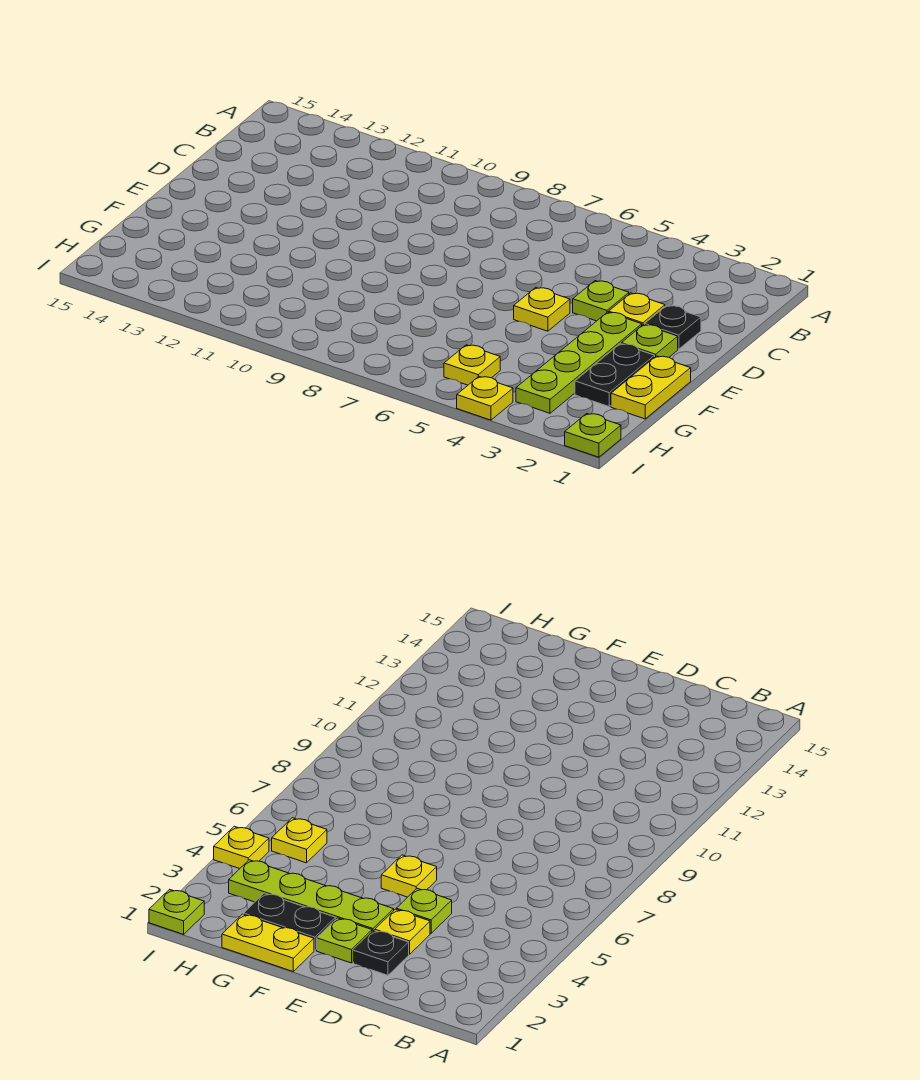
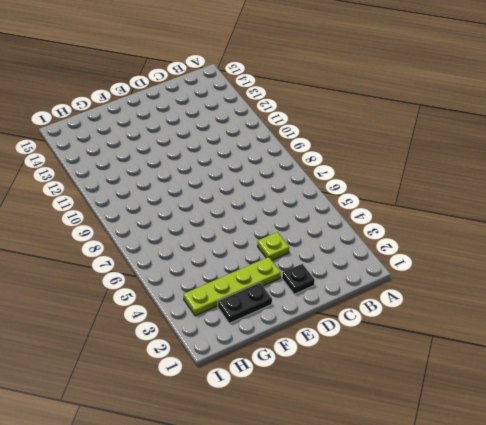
none -> yellow 1x1 plate [609,293,665,325]
none -> lime 1x1 plate [621,325,678,357]

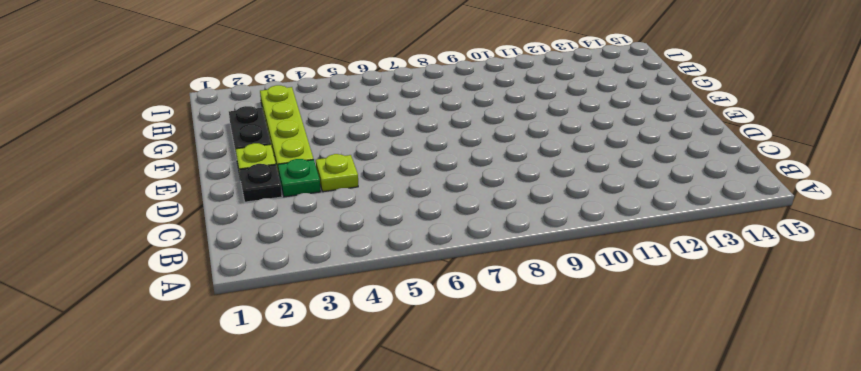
green 1x1 plate [278,159,320,197] -> yellow 1x1 plate [609,293,665,325]
none -> yellow 1x1 plate [514,288,570,331]
none -> yellow 1x2 plate [611,356,691,419]

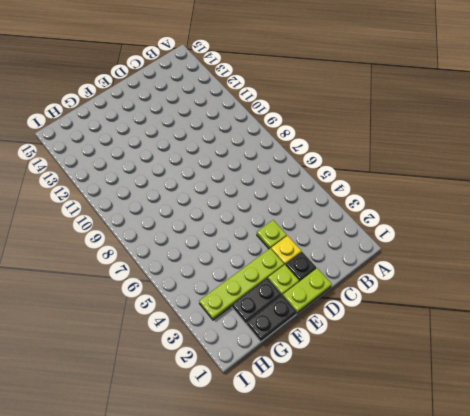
lime 1x2 plate [283,268,332,313] -> none
black 1x2 plate [247,295,296,342] -> yellow 1x2 plate [611,356,691,419]
none -> yellow 1x1 plate [514,288,570,331]
none -> yellow 1x1 plate [444,345,500,385]

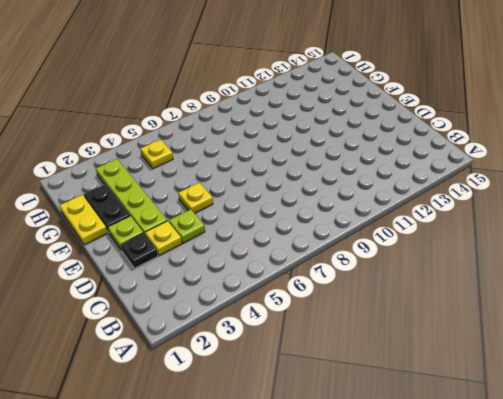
none -> lime 1x1 plate [565,414,621,457]
none -> yellow 1x1 plate [457,377,513,420]

